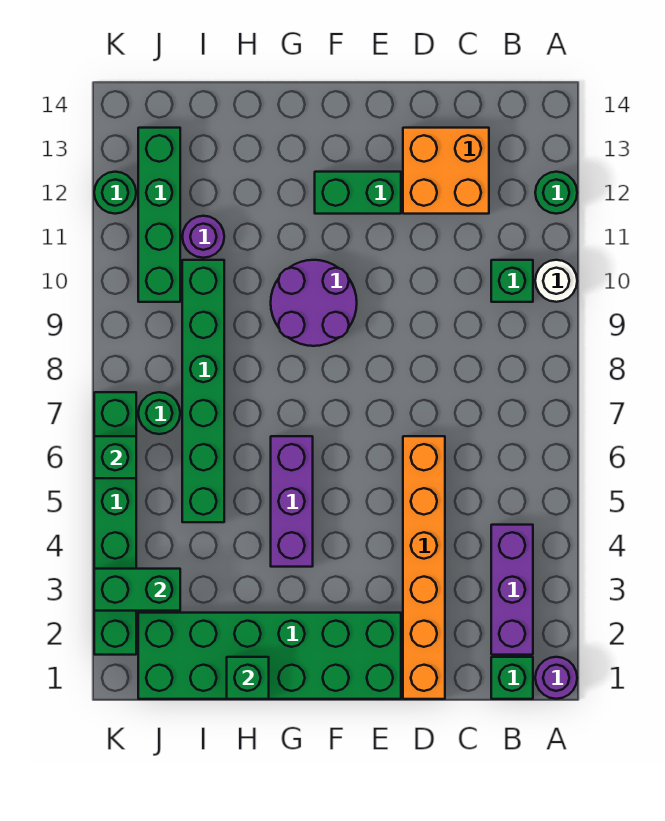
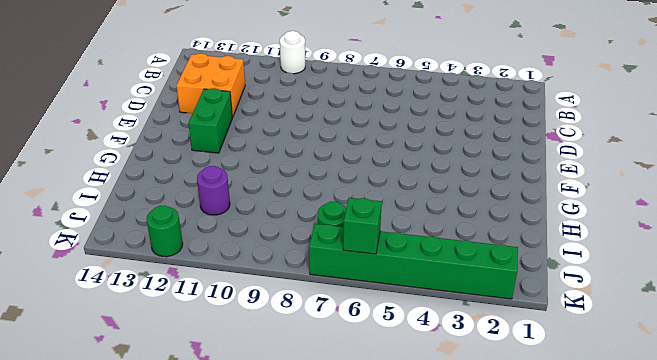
none -> purple 1x1 round brick [535,657,577,699]
none -> green 1x1 round brick [535,172,577,214]
none -> green 1x1 brick [491,657,533,699]

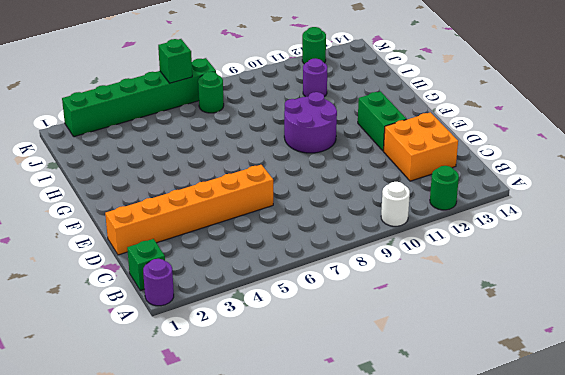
none -> purple 1x3 brick [491,525,533,655]
none -> green 1x1 brick [491,260,533,302]
none -> green 2x6 brick [138,613,401,699]

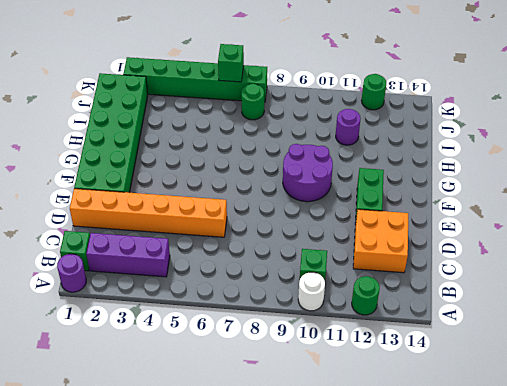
none -> purple 1x3 brick [271,436,313,567]
none -> green 1x6 brick [182,260,224,522]
none -> green 1x4 brick [138,128,180,302]

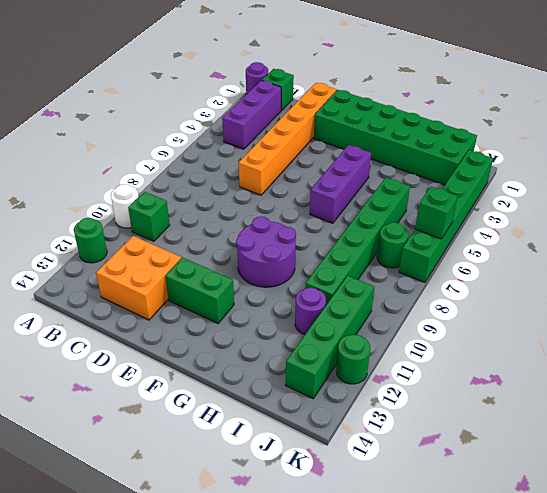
none -> green 1x1 brick [227,657,269,699]
none -> green 1x2 brick [94,569,180,611]

